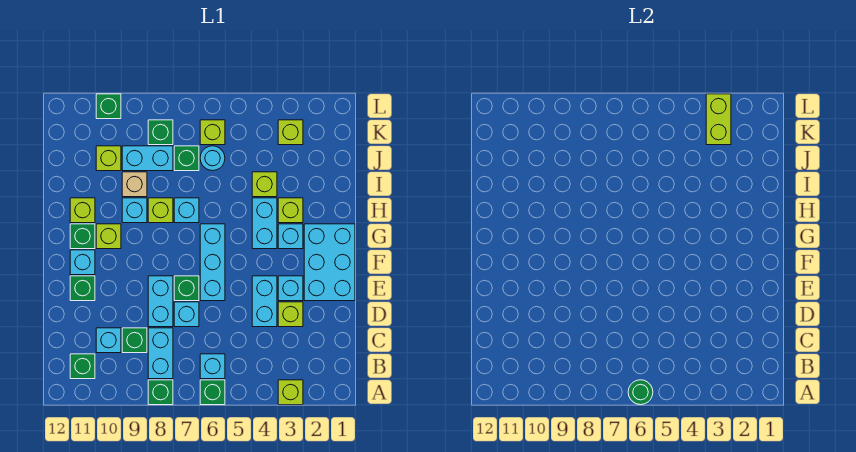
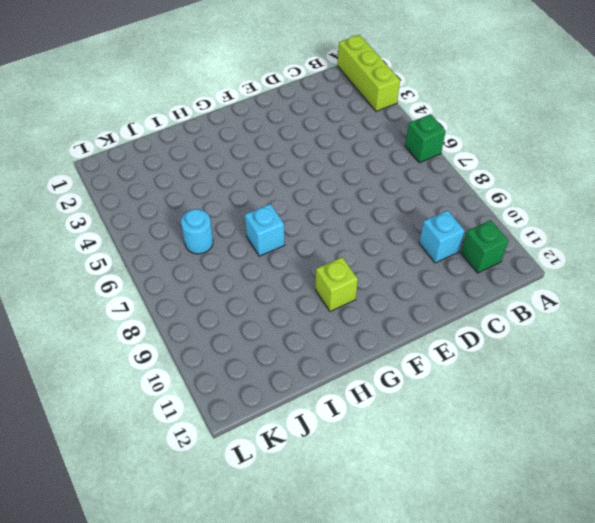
lime 1x3 brick [337,35,400,111] -> lime 1x1 brick [278,380,303,405]
none -> green 1x1 brick [148,380,173,405]
none -> cyan 1x1 brick [200,354,225,379]
none -> cyan 1x2 brick [148,328,173,379]
none -> green 1x1 brick [122,328,147,353]

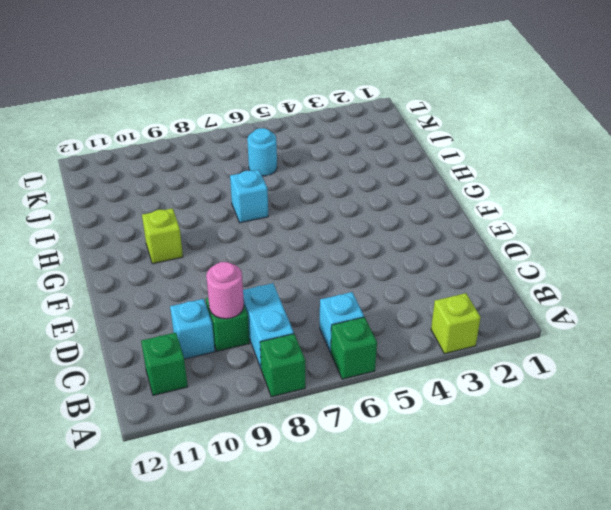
pink 1x1 round brick [206,262,244,319] -> none
none -> lime 1x1 brick [278,302,303,327]
none -> cyan 1x2 brick [252,276,277,327]
none -> cyan 1x1 brick [174,302,199,327]
none -> cyan 1x2 brick [148,276,173,327]

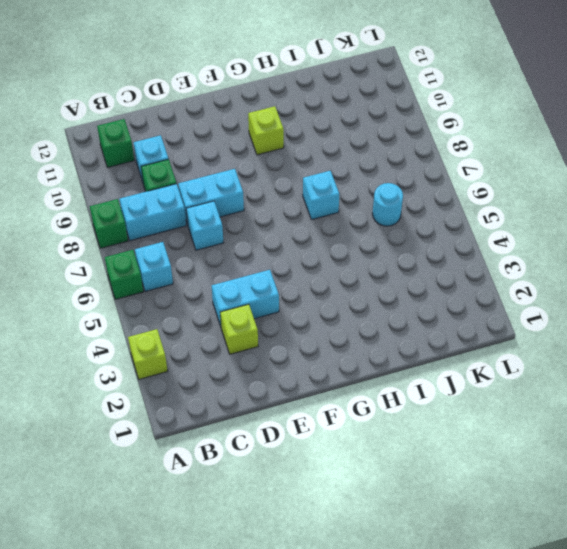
none -> cyan 2x3 brick [304,224,355,301]
none -> cyan 1x1 brick [278,276,303,301]
none -> cyan 1x3 brick [200,224,225,301]
none -> green 1x1 brick [174,276,199,301]

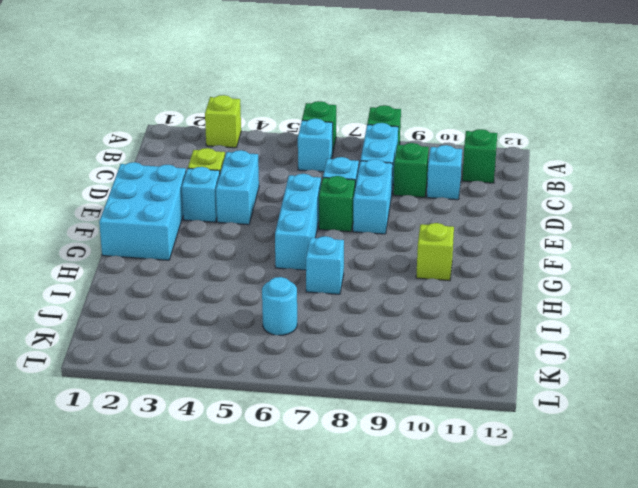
none -> green 1x1 brick [70,276,95,301]
none -> cyan 1x1 brick [70,250,95,275]
none -> cyan 1x1 brick [278,224,303,249]
none -> cyan 1x2 brick [252,198,277,249]

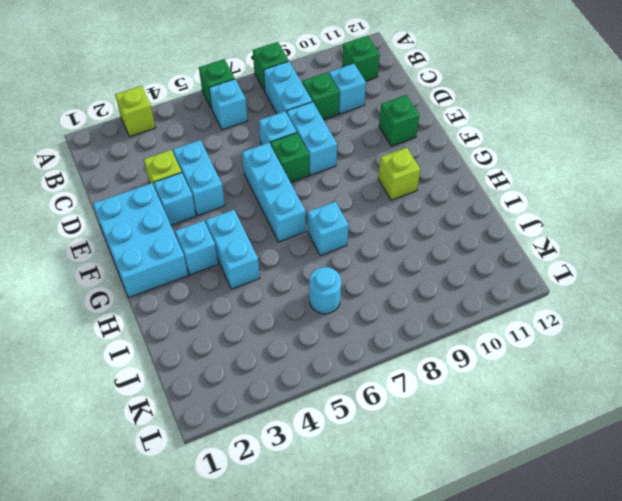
none -> cyan 1x1 brick [70,250,95,275]
none -> green 1x1 brick [70,224,95,249]
none -> lime 1x1 brick [278,198,303,223]
none -> lime 1x1 brick [148,198,173,223]

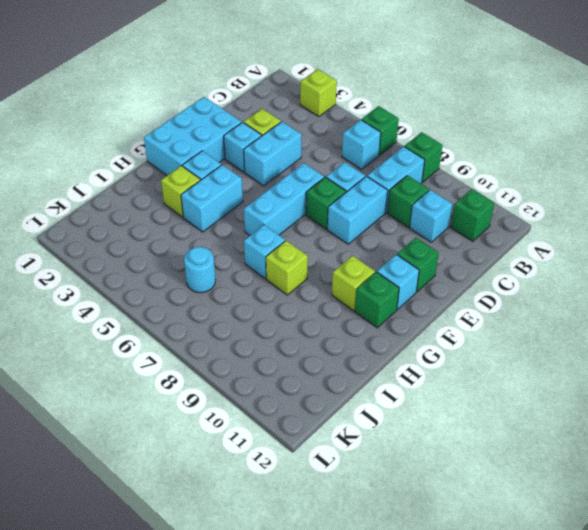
none -> cyan 1x1 brick [122,198,147,223]
none -> lime 1x1 brick [70,198,95,223]
none -> lime 1x1 brick [252,172,277,197]
none -> tan 1x1 brick [122,172,147,197]

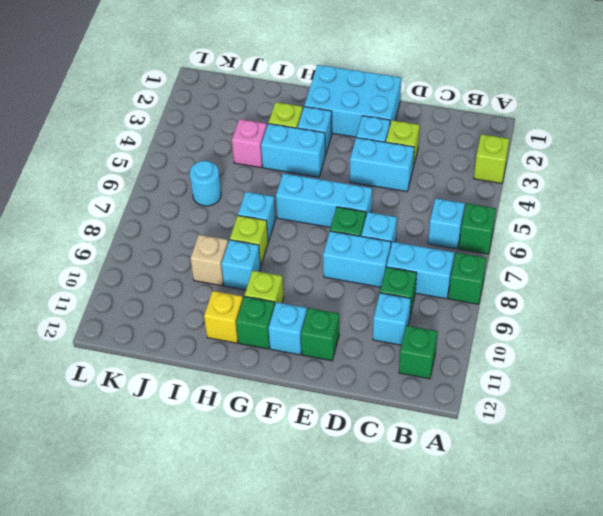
yellow 1x1 brick [204,291,243,343] -> lime 1x1 brick [70,198,95,223]
pink 1x1 brick [232,119,267,168] -> lime 1x1 brick [252,172,277,197]
none -> green 1x1 brick [174,146,199,171]
none -> cyan 1x2 brick [122,146,173,171]
none -> lime 1x1 brick [96,146,121,171]
none -> lime 1x1 brick [278,120,303,145]

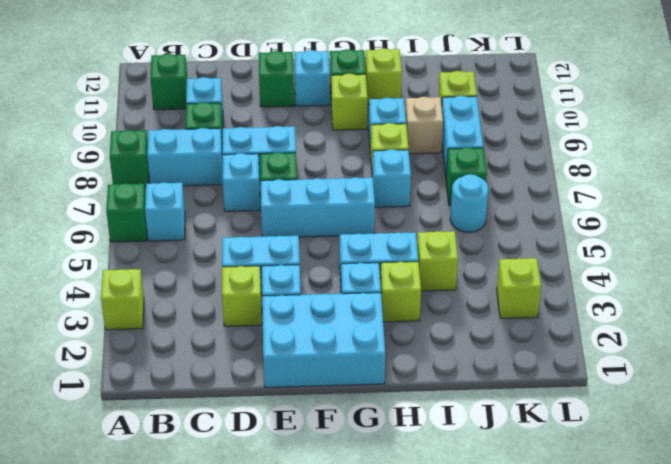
none -> lime 1x1 brick [200,120,225,145]
none -> green 1x1 brick [148,120,173,145]
none -> green 1x1 brick [96,94,121,119]
none -> green 1x1 round brick [628,380,653,405]

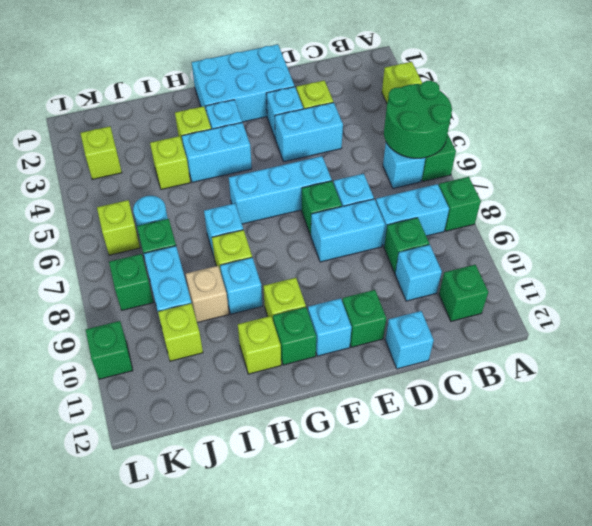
green 2x2 round brick [384,81,452,158] -> green 1x1 round brick [628,380,653,405]
cyan 1x1 brick [385,311,434,369] -> none
none -> lime 1x2 brick [706,94,731,145]

